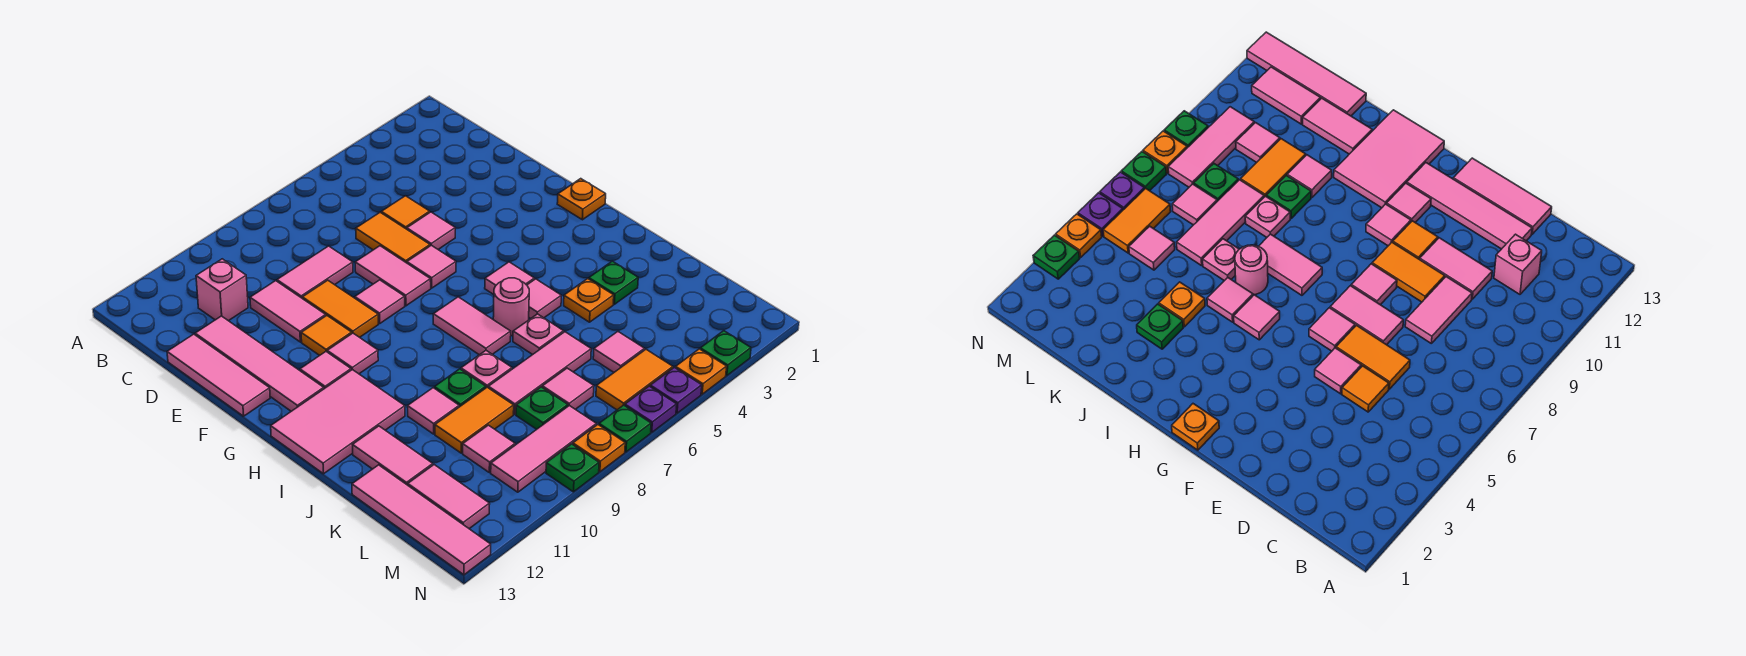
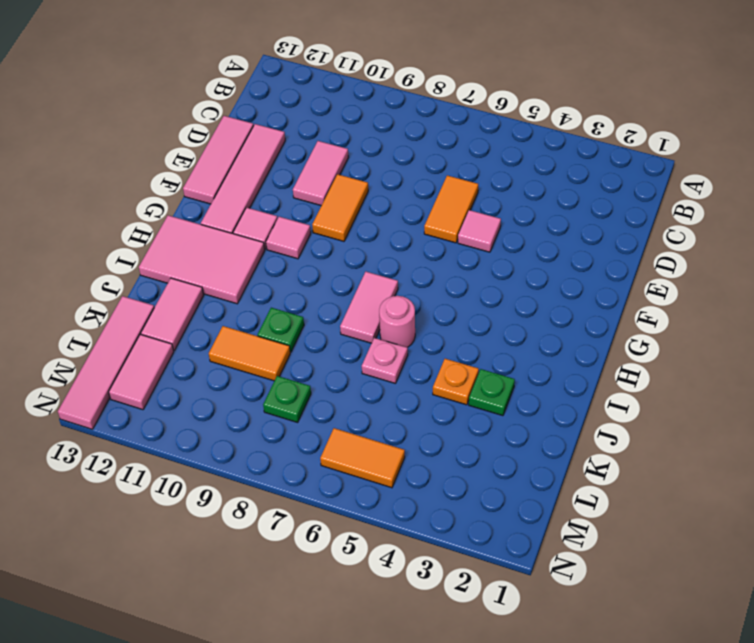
none -> pink 1x1 brick [196,259,248,321]
none -> orange 1x1 tile [381,196,430,229]
none -> pink 1x2 tile [277,246,353,298]
none -> pink 1x2 tile [355,246,431,306]

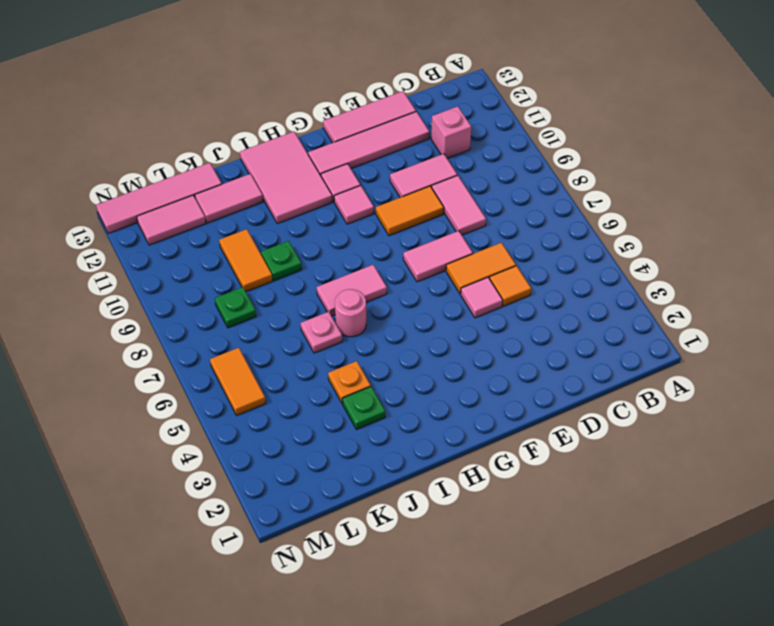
none -> pink 1x1 tile [407,245,456,288]
none -> pink 1x1 tile [355,280,405,323]
none -> orange 1x1 tile [301,316,352,355]
none -> orange 1x1 plate [557,179,606,220]

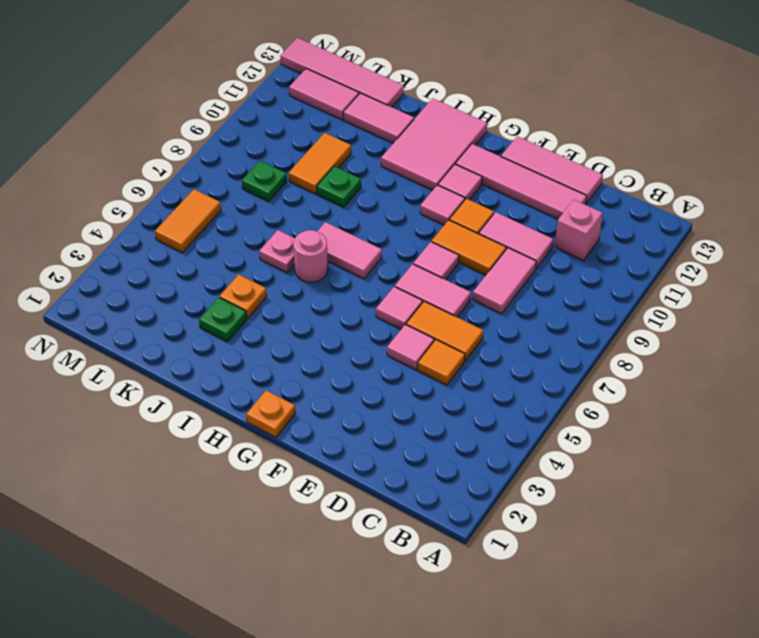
none -> pink 1x1 tile [485,262,534,295]
none -> pink 1x1 tile [527,279,561,319]
none -> pink 1x1 plate [461,351,512,388]
none -> pink 1x1 tile [407,388,459,434]

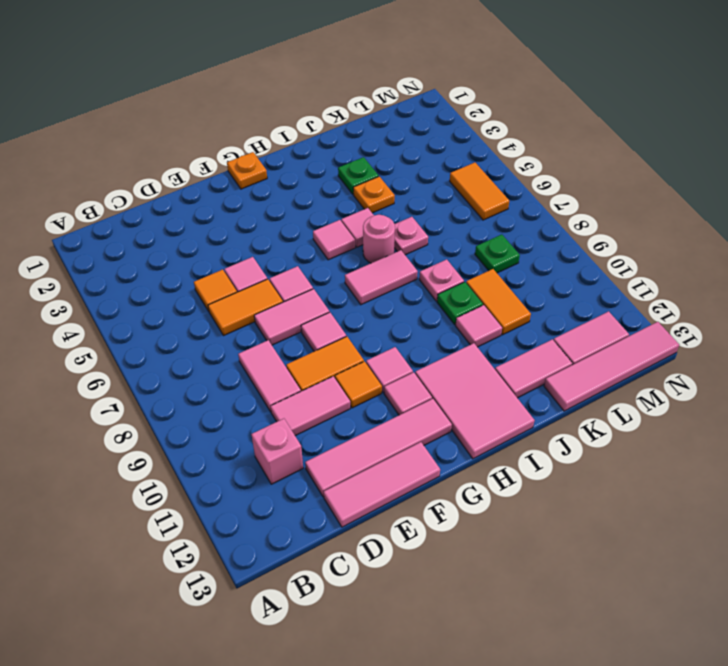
none -> pink 1x3 tile [488,332,591,414]
none -> pink 1x1 tile [593,332,645,372]
none -> pink 1x1 tile [542,368,594,409]
none -> pink 1x1 tile [463,425,515,473]

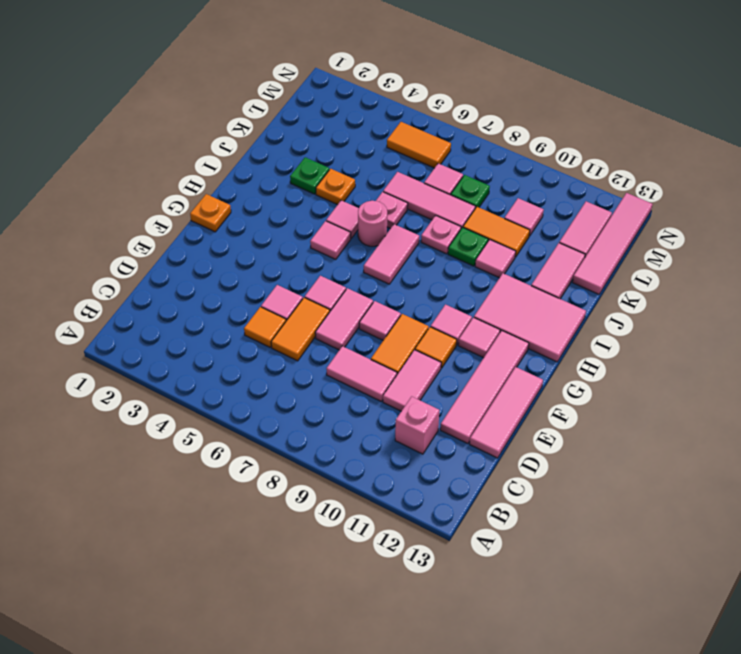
none -> pink 1x1 tile [593,332,645,372]
none -> pink 1x3 tile [491,406,596,492]
none -> green 1x1 plate [700,331,751,376]
none -> orange 1x1 plate [676,349,727,394]

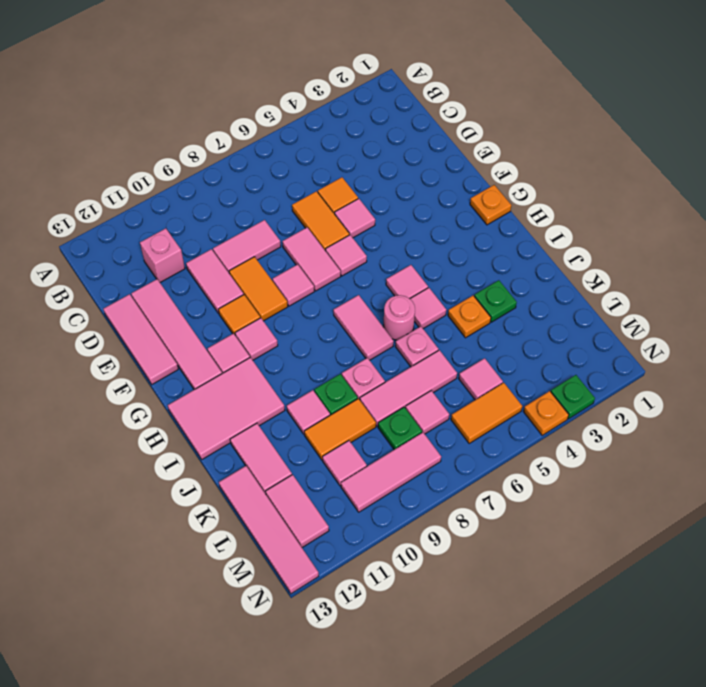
none -> purple 1x1 plate [650,367,702,413]
none -> purple 1x1 plate [625,386,677,432]
none -> green 1x1 plate [599,405,651,452]
none -> orange 1x1 plate [573,425,625,472]

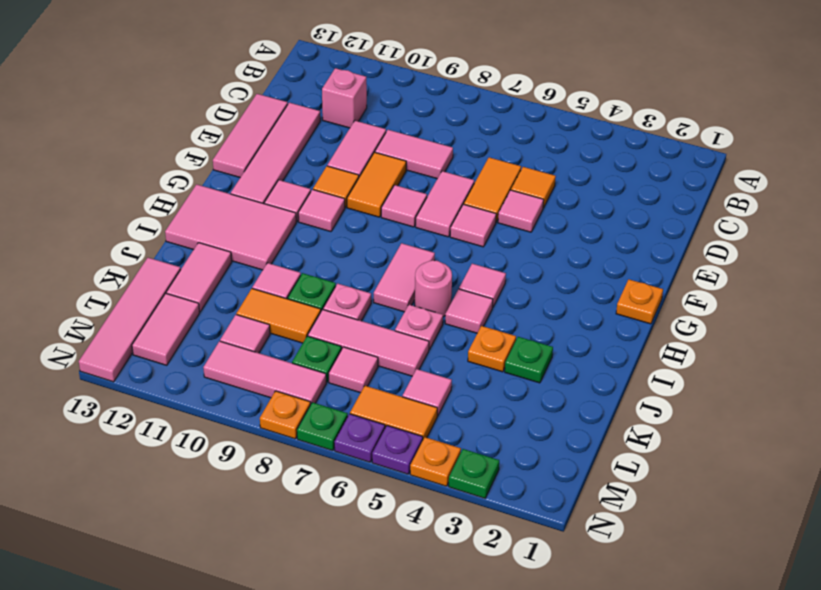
none -> green 1x1 plate [546,444,599,492]

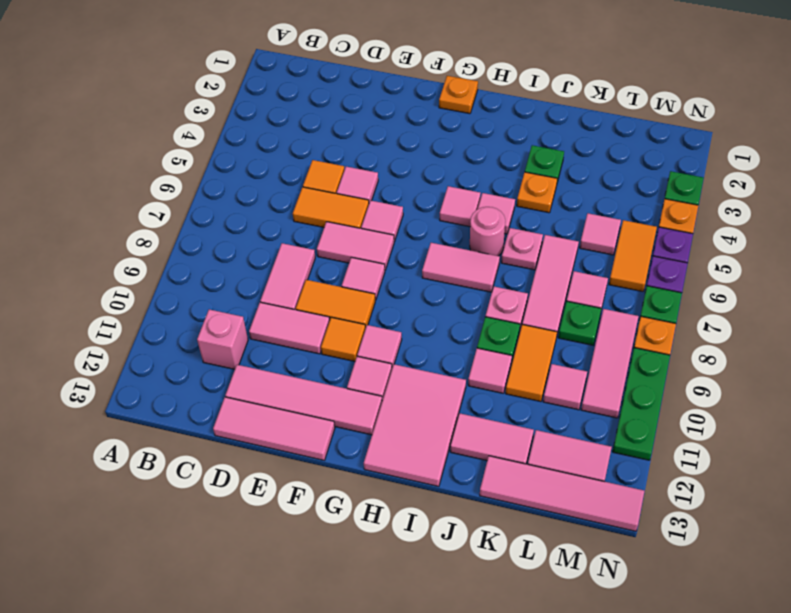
green 1x3 plate [613,348,670,460] -> green 1x1 plate [546,444,599,492]

